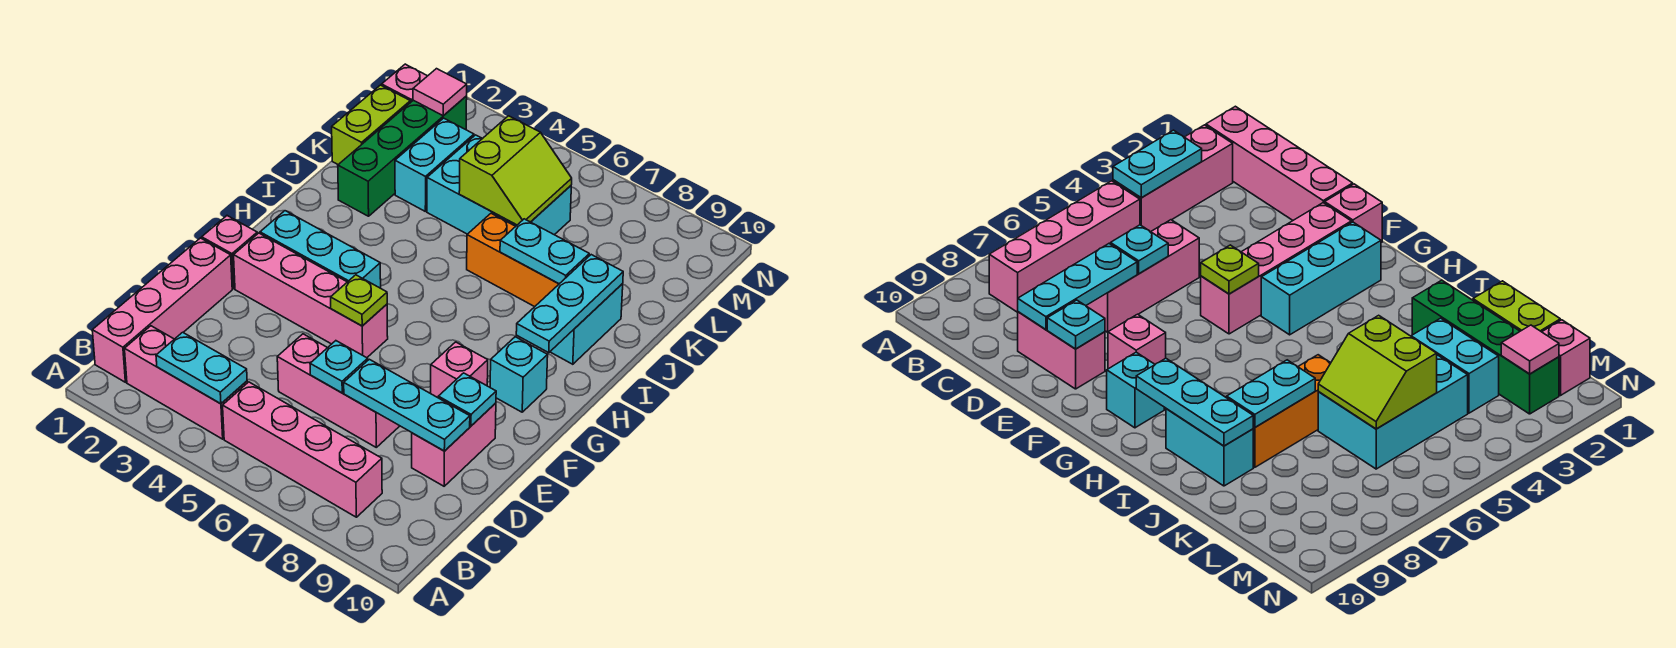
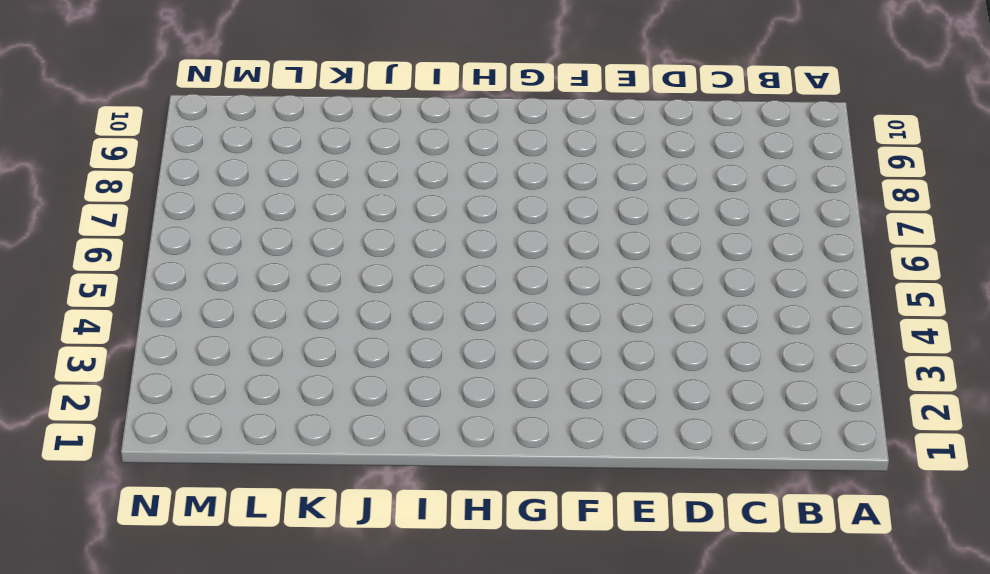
none -> pink 1x4 brick [92,238,232,382]
none -> pink 1x3 brick [125,326,247,439]
none -> pink 1x4 brick [223,382,382,517]

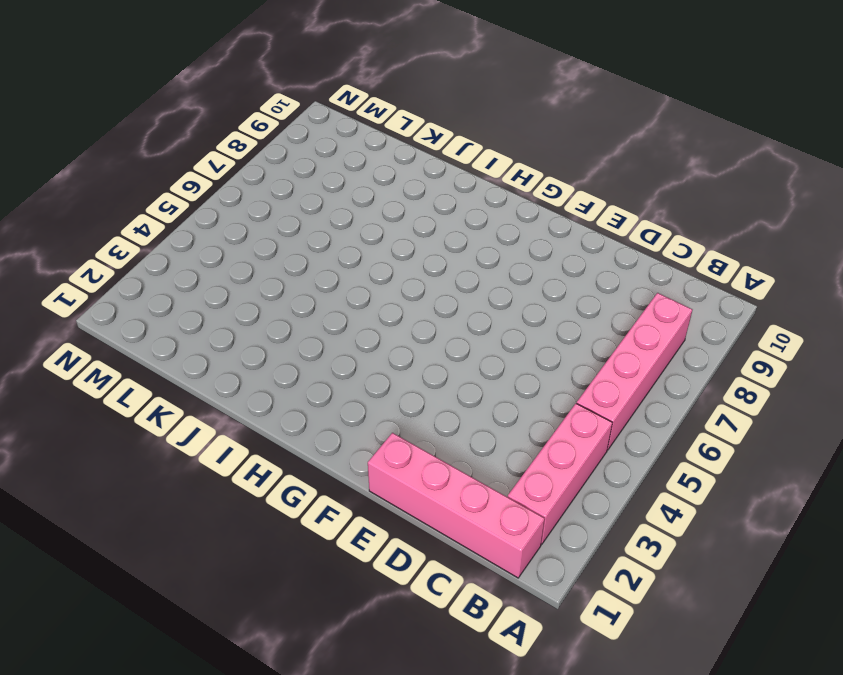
none -> pink 1x3 brick [277,334,399,447]
none -> pink 1x2 brick [412,403,496,486]
none -> pink 1x1 brick [202,216,257,289]

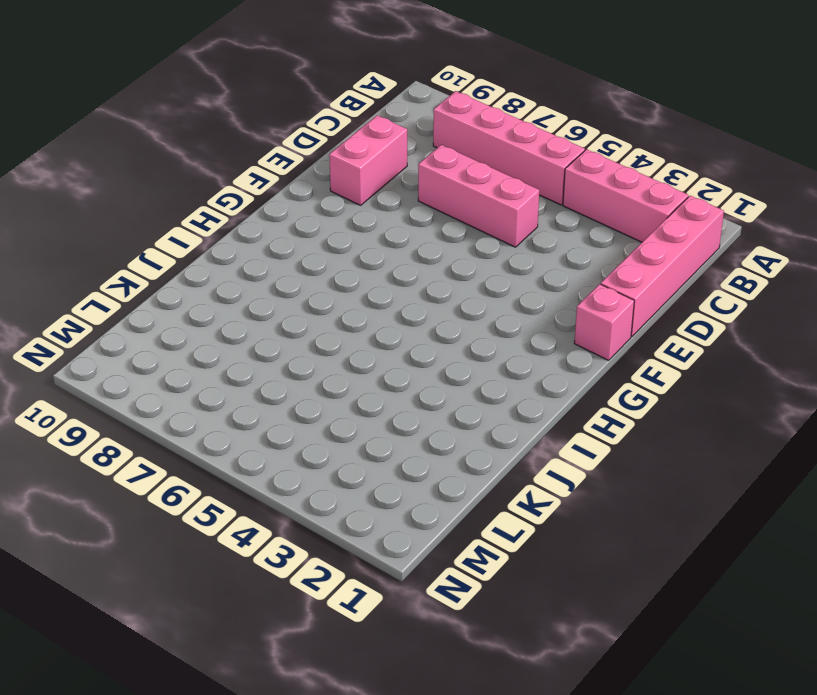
none -> pink 1x4 brick [234,233,388,358]
none -> pink 1x1 brick [431,342,488,398]
none -> cyan 1x3 brick [260,211,381,288]

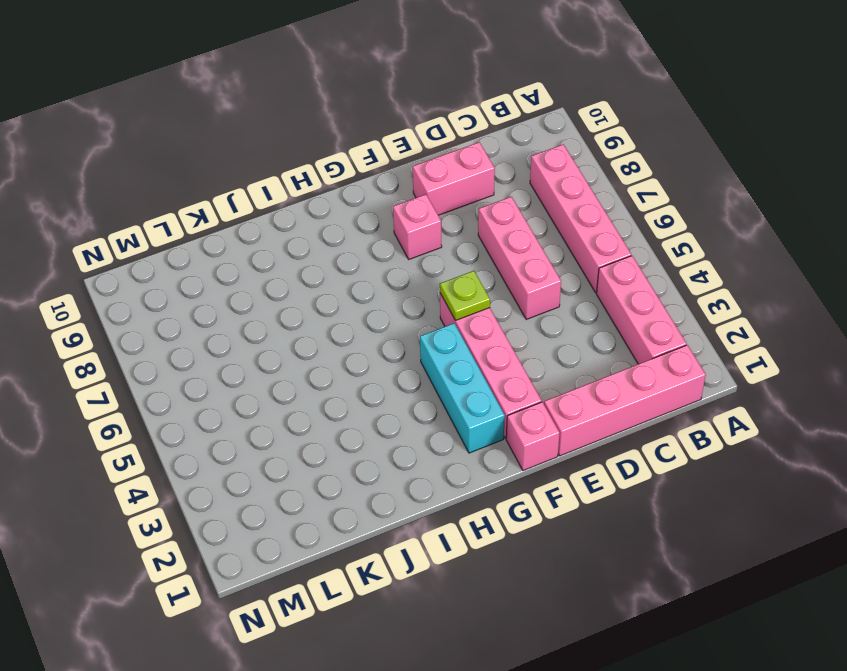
none -> cyan 1x1 brick [490,337,548,412]
none -> cyan 1x2 brick [550,284,623,364]
none -> green 1x4 brick [338,96,467,216]

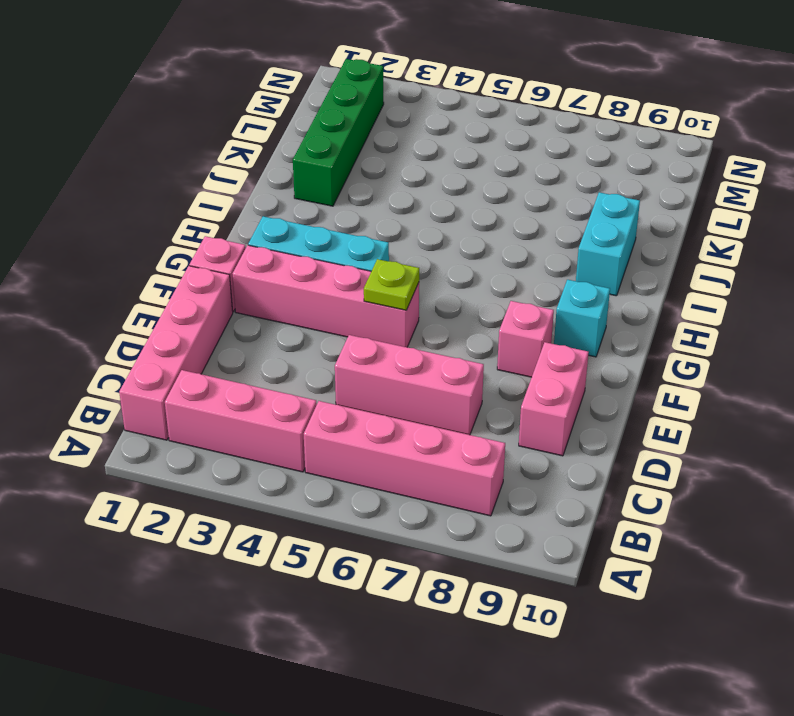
none -> orange 1x3 brick [467,213,559,307]
none -> lime 1x2 brick [332,85,410,164]
none -> cyan 1x2 brick [395,118,474,211]

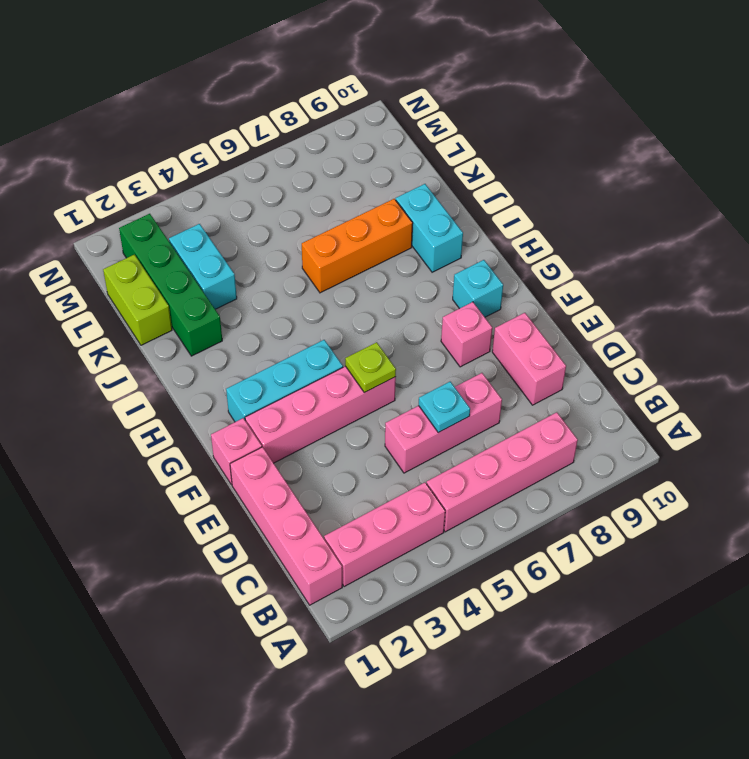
none -> cyan 2x3 brick [427,135,571,235]
none -> pink 1x1 brick [382,64,427,103]
none -> cyan 1x2 plate [156,332,247,404]

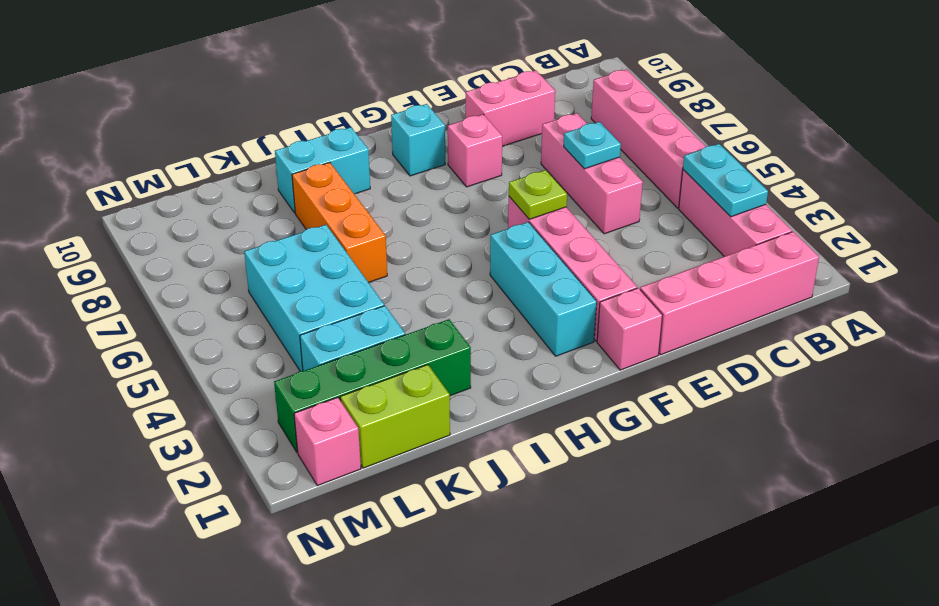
none -> cyan 1x3 plate [344,359,470,451]
none -> cyan 1x1 plate [438,373,496,426]
none -> cyan 1x3 plate [516,255,623,353]

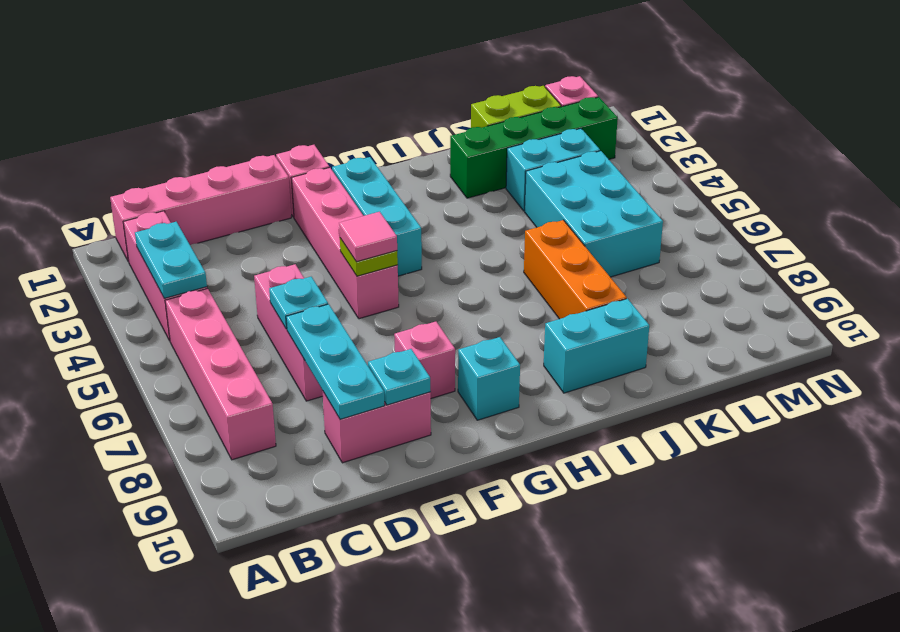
pink 1x1 tile [339,212,397,262] -> pink 1x1 tile moved to [413,69,467,116]
none -> cyan 1x3 plate [516,255,623,353]
none -> cyan 1x2 plate [500,219,589,284]
none -> lime 2x2 slope [459,116,572,225]

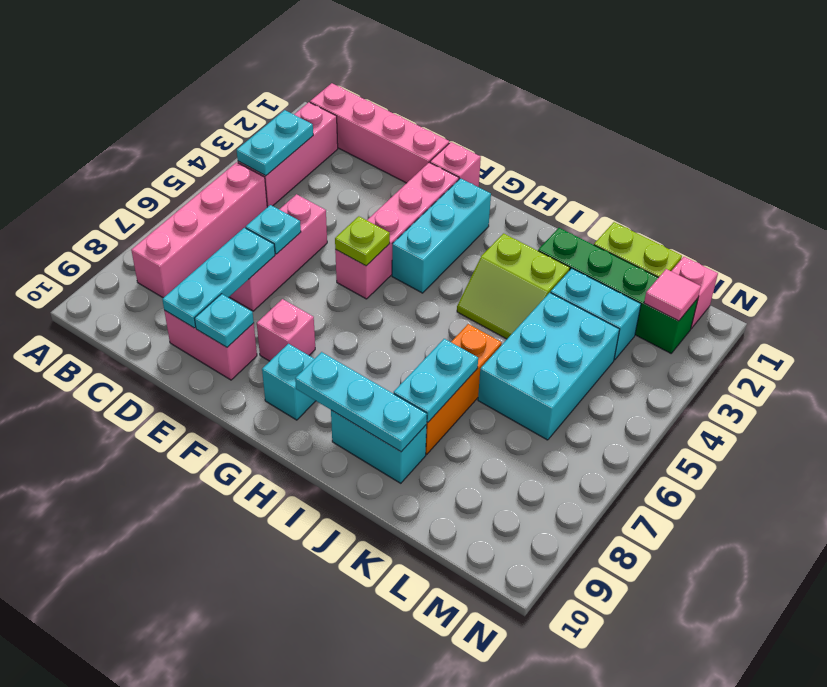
lime 2x2 slope [457,233,570,339] -> lime 2x2 slope moved to [459,116,572,225]

